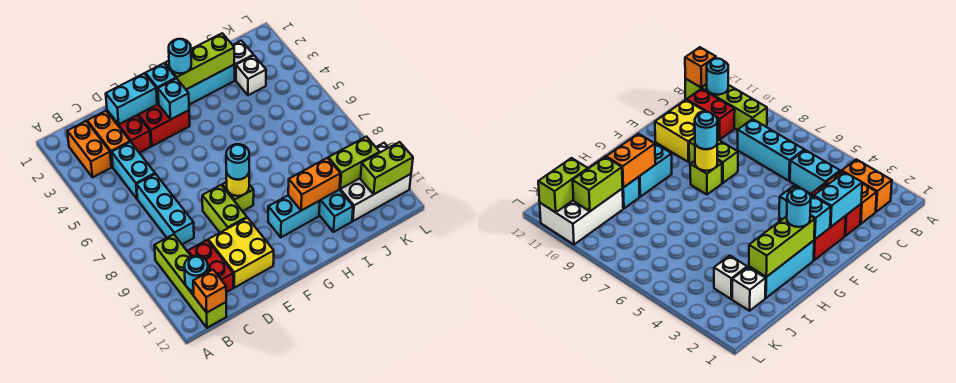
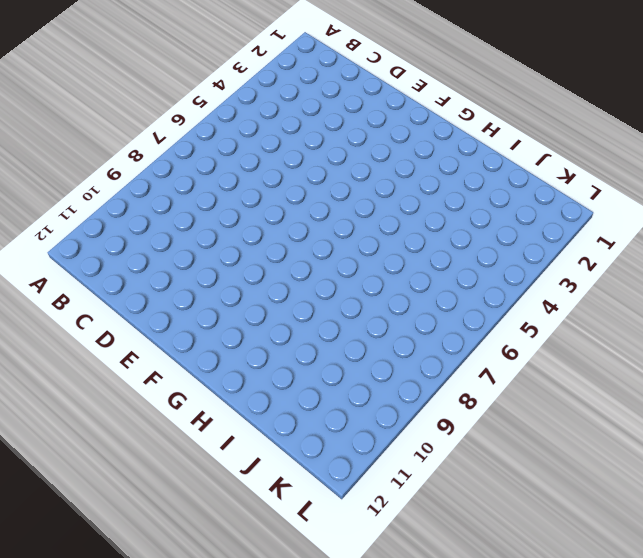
none -> orange 1x2 brick [67,121,111,178]
none -> lime 1x4 brick [154,234,226,328]
none -> orange 1x2 brick [87,111,130,167]

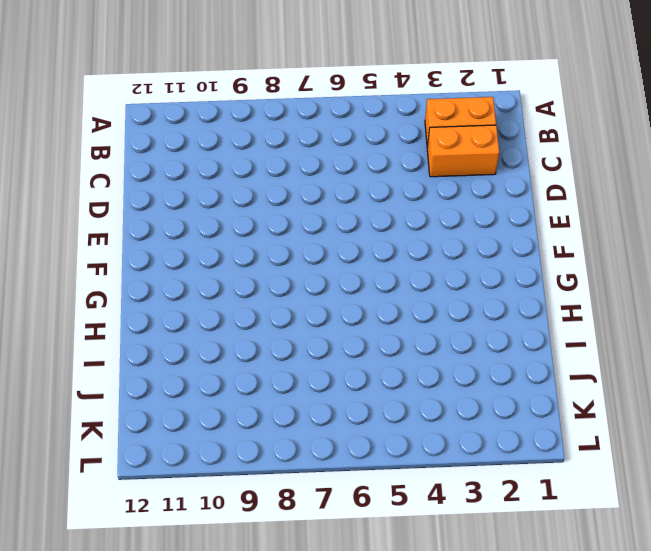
none -> lime 1x4 brick [154,234,226,328]
none -> cyan 1x2 brick [112,142,155,199]
none -> cyan 1x3 brick [137,174,194,244]

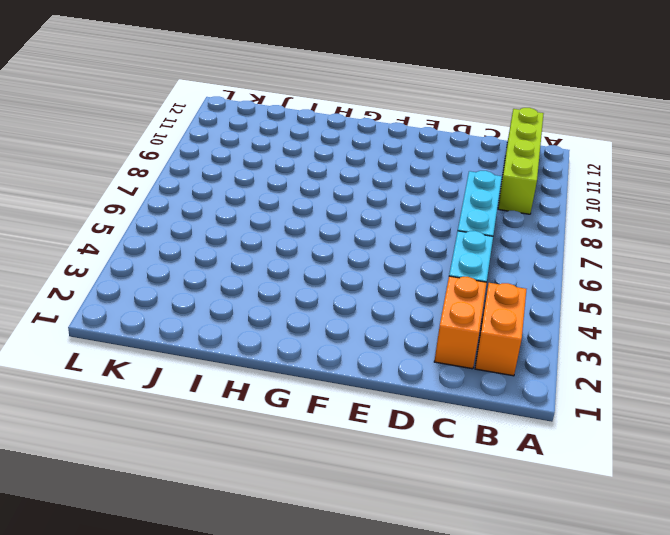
none -> red 1x2 brick [188,240,233,292]
none -> red 1x2 brick [107,111,151,153]
none -> yellow 2x2 brick [208,218,274,288]

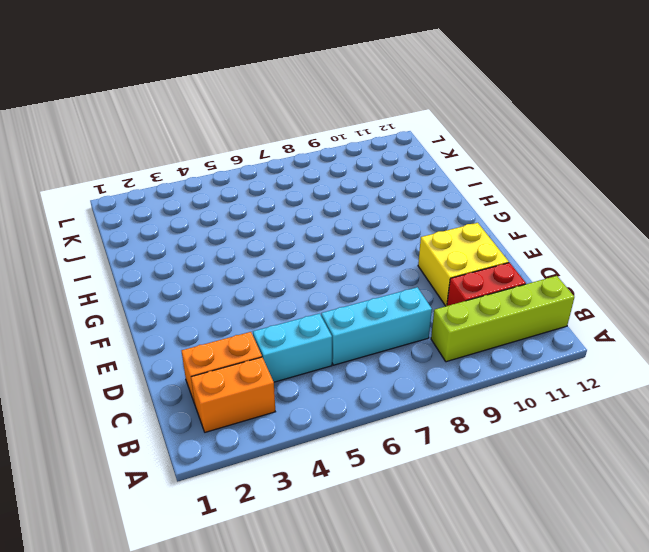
none -> red 1x2 brick [107,111,151,153]
none -> red 2x2 brick [138,103,190,146]
none -> lime 1x2 brick [202,185,247,233]

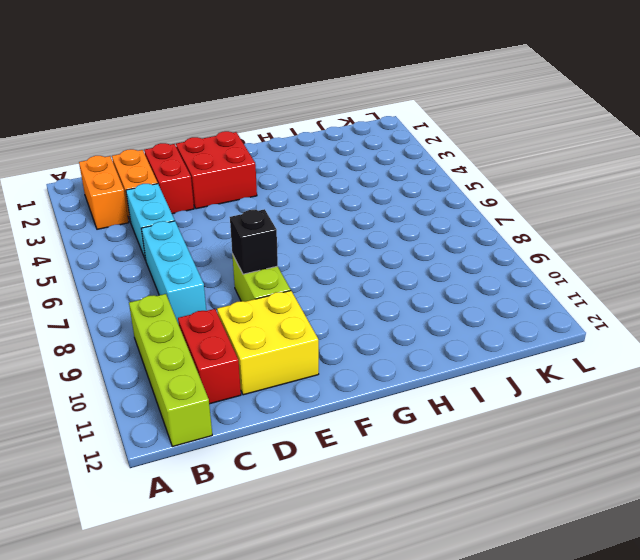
black 1x1 brick [230,209,278,274] -> none
none -> lime 1x1 brick [222,182,254,211]
none -> cyan 1x3 brick [186,65,235,105]
none -> cyan 1x2 brick [268,195,320,237]

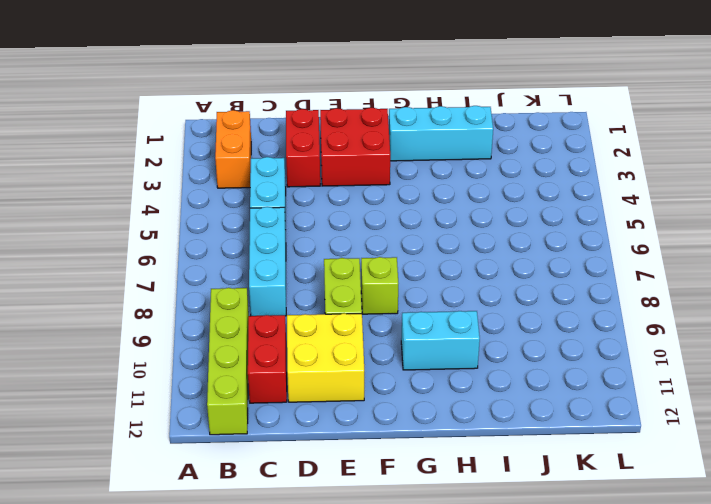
none -> orange 1x2 brick [87,111,130,167]
none -> cyan 1x2 brick [319,190,353,232]
none -> white 1x1 brick [233,41,253,80]

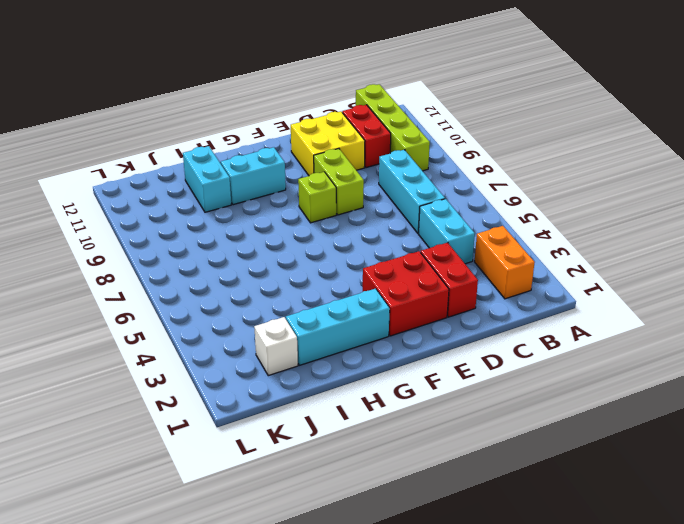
none -> orange 1x2 brick [87,111,130,167]
none -> white 1x1 brick [236,55,266,95]
none -> white 2x3 brick [339,143,411,221]

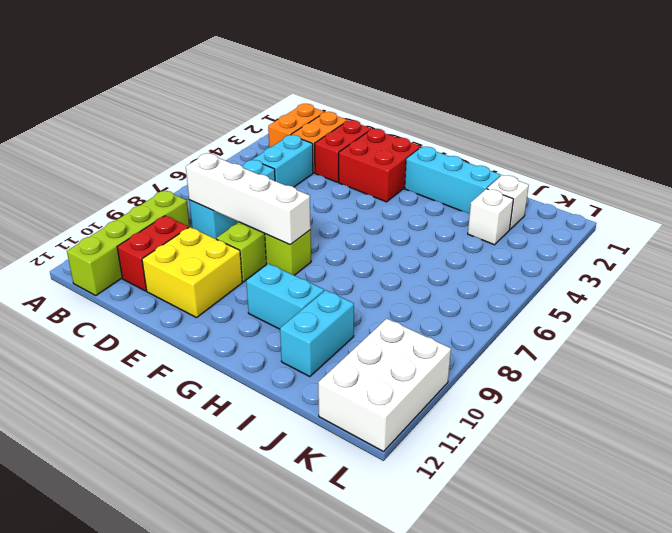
white 1x4 brick [186,153,311,245] -> yellow 1x1 round brick [226,171,249,196]
white 2x3 brick [318,319,451,452] -> white 2x3 brick turned to [339,143,411,221]
none -> cyan 1x1 round brick [184,256,208,291]
none -> orange 1x1 brick [193,270,226,313]
none -> cyan 1x2 brick [106,73,157,124]

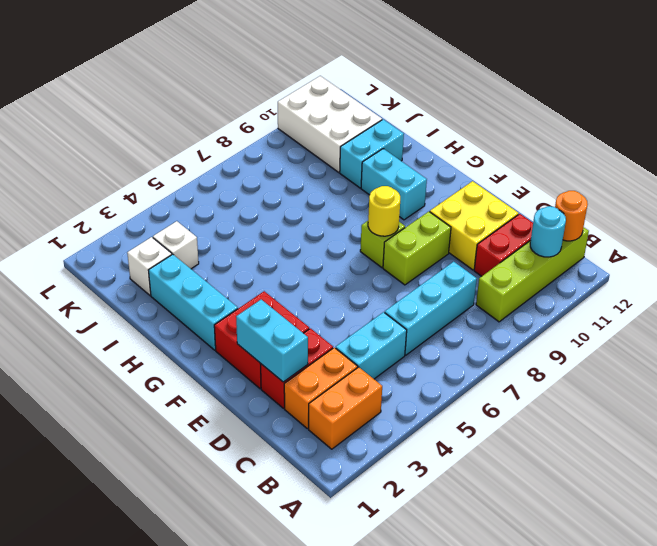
orange 1x1 round brick [555,191,588,241] -> orange 1x1 brick [193,270,226,313]
none -> cyan 1x1 brick [145,63,176,104]
none -> cyan 1x1 brick [158,79,189,119]
none -> lime 1x3 brick [165,33,234,89]

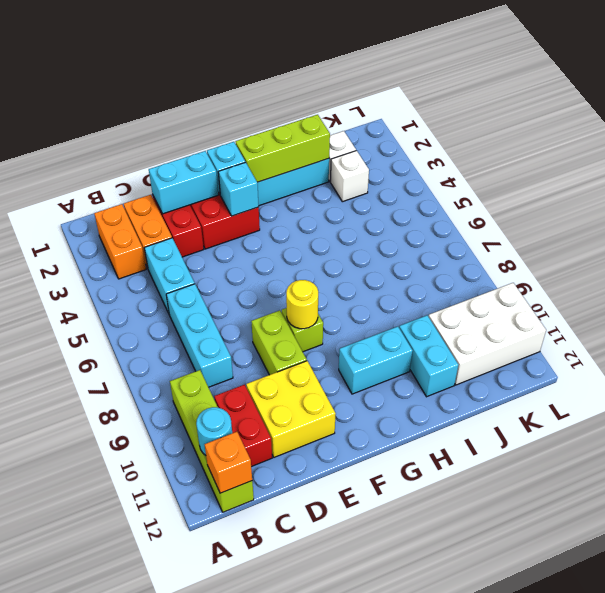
none -> orange 1x2 brick [288,158,341,211]
none -> lime 1x2 brick [328,137,380,189]
none -> lime 1x2 brick [361,142,413,194]

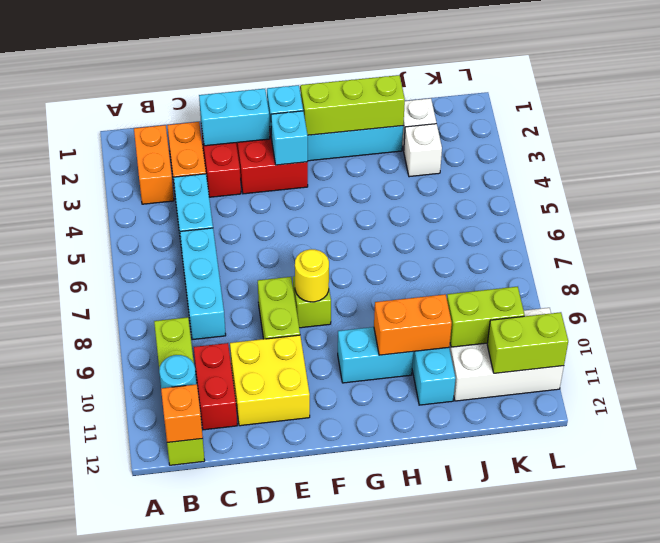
none -> cyan 1x1 round brick [226,144,249,180]
none -> cyan 1x1 round brick [169,39,191,74]

